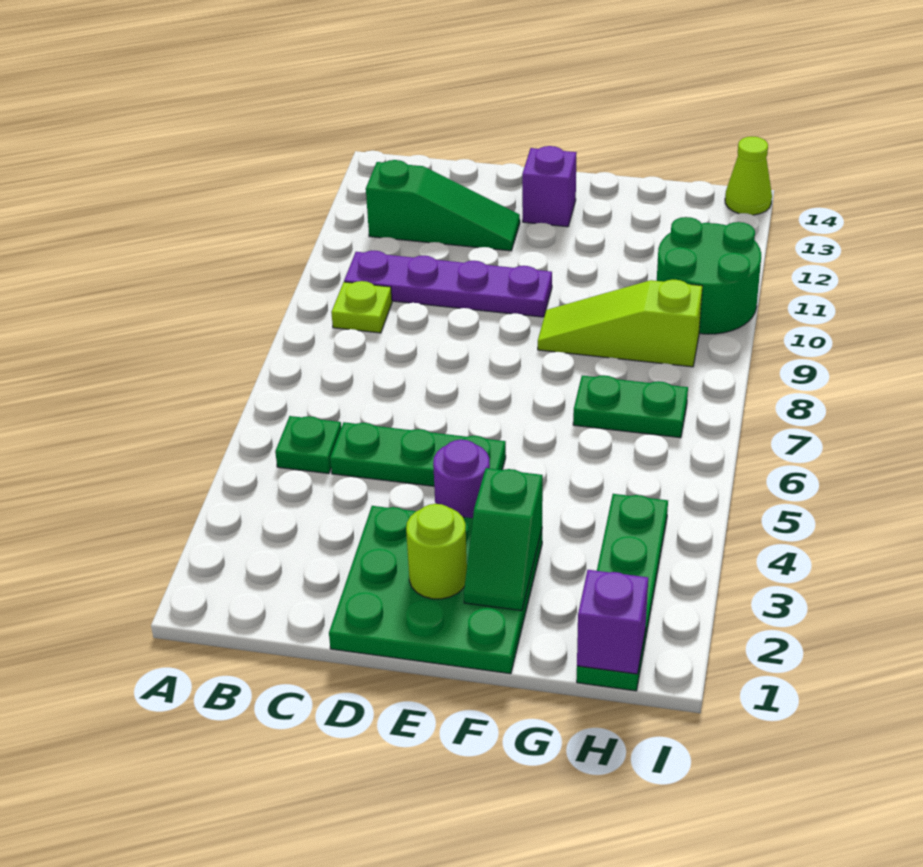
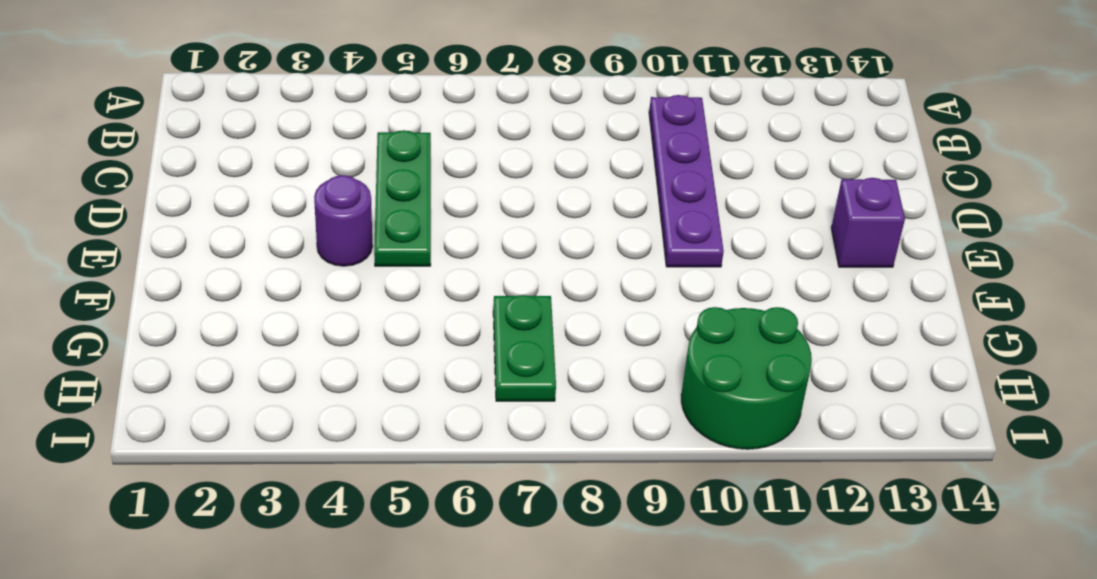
none -> green 1x1 plate [275,416,341,474]
none -> lime 1x1 plate [331,281,392,333]
none -> green 1x3 slope [366,160,520,251]

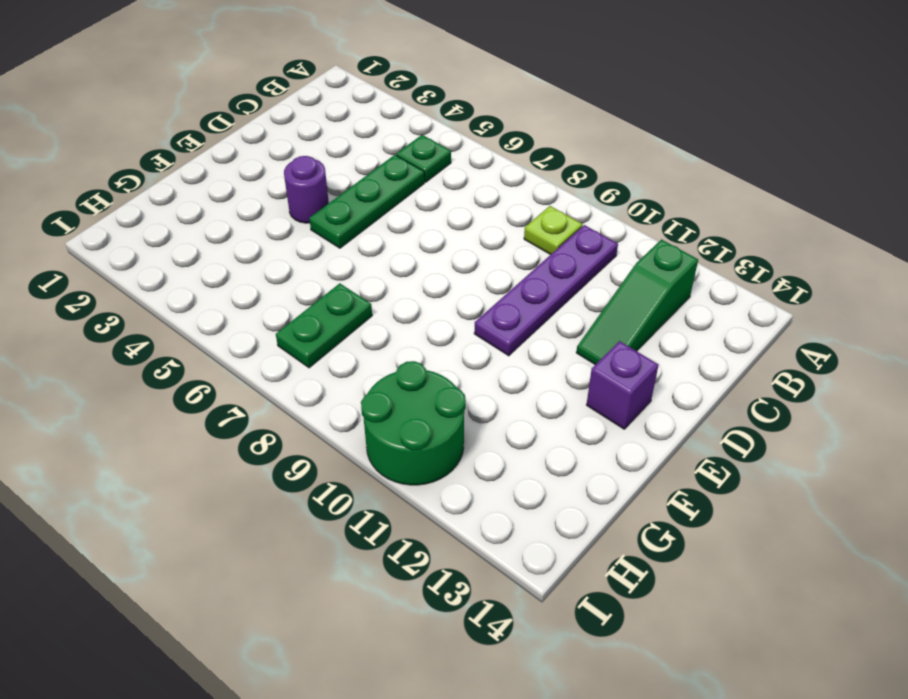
none -> green 3x3 plate [329,506,542,674]
none -> lime 1x3 slope [538,280,702,367]
none -> green 1x4 plate [577,494,668,691]

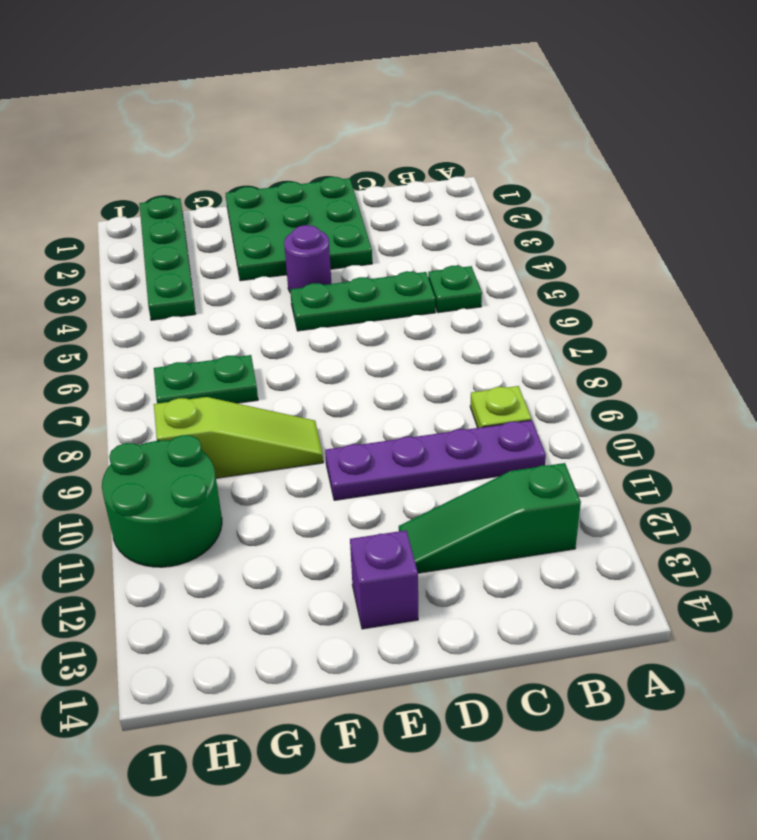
none -> lime 1x1 cone [725,137,772,215]
none -> lime 1x1 round brick [406,504,467,599]
none -> green 1x2 slope [464,468,543,611]

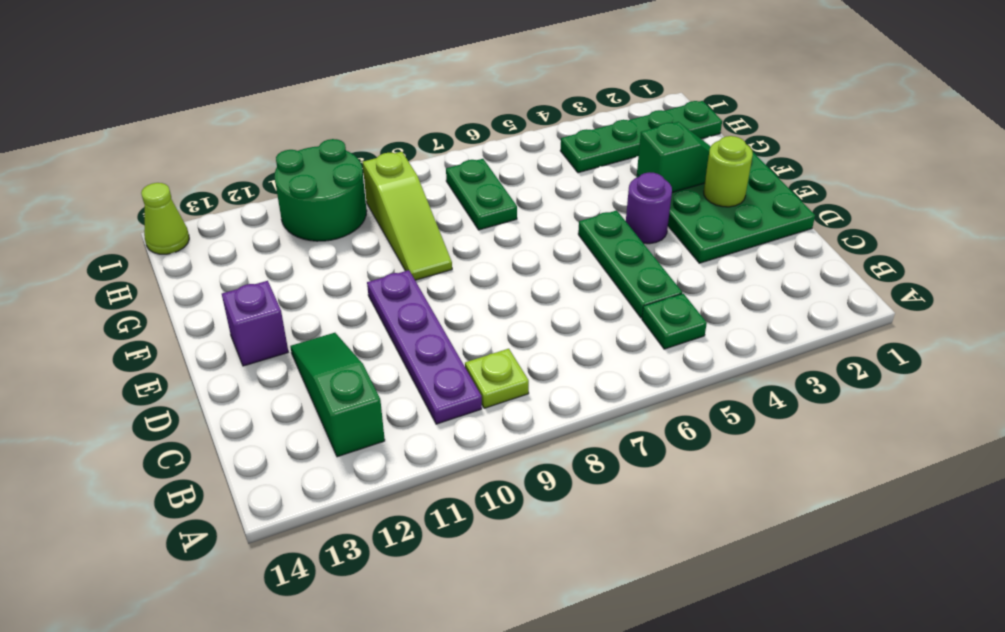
none -> purple 1x1 brick [577,570,648,674]

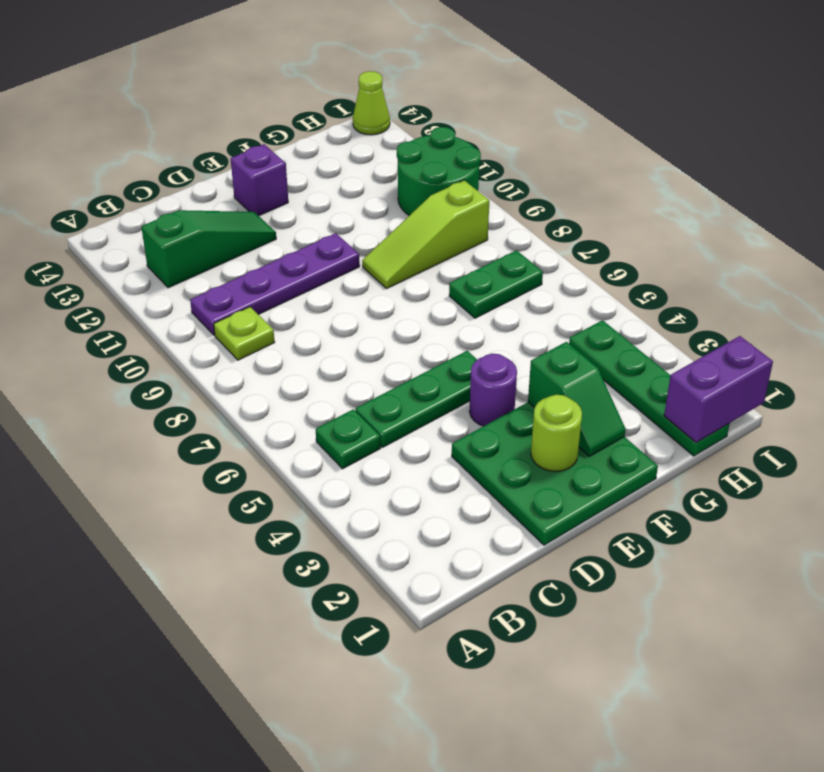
purple 1x2 brick [664,336,773,443] -> purple 1x1 brick [577,570,648,674]

